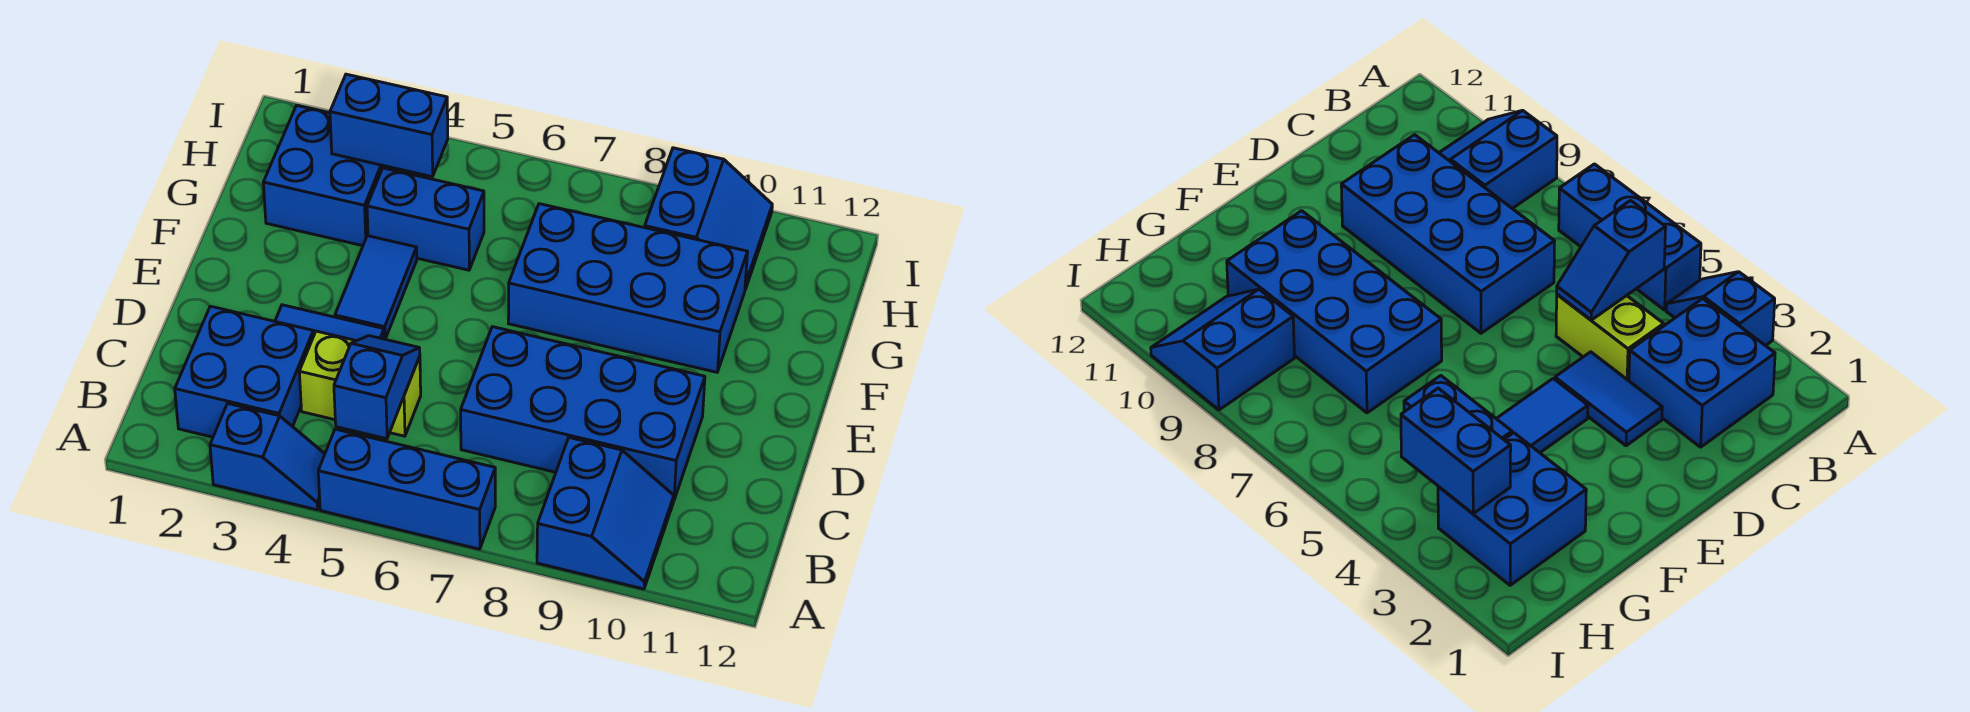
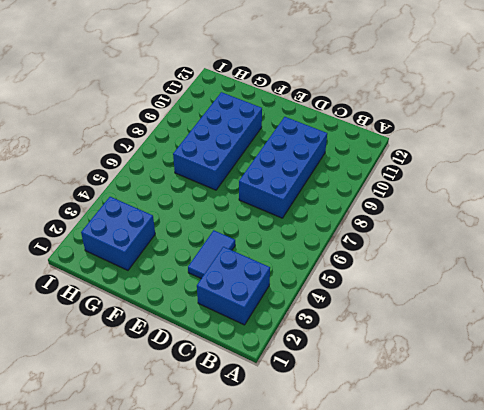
none -> blue 1x2 slope [210,404,325,510]
none -> blue 1x3 brick [318,429,495,549]
none -> blue 2x2 slope [537,438,674,589]

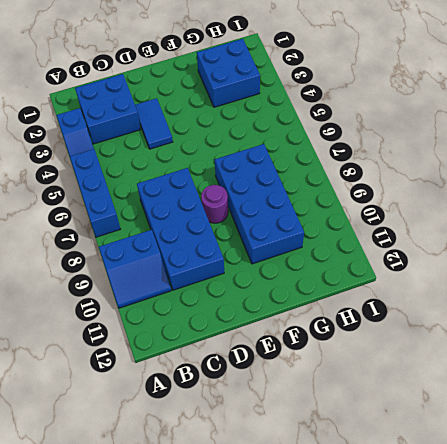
purple 1x1 round brick [201,185,228,223] -> none
none -> lime 1x2 brick [299,331,421,436]
none -> blue 1x2 tile [335,236,417,339]
none -> blue 1x2 brick [367,168,484,270]

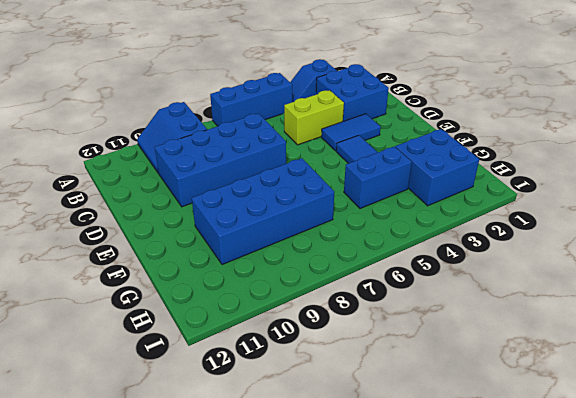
none -> blue 2x2 slope [645,148,772,290]
none -> blue 1x2 slope [334,336,420,439]
none -> blue 1x2 brick [330,74,448,177]

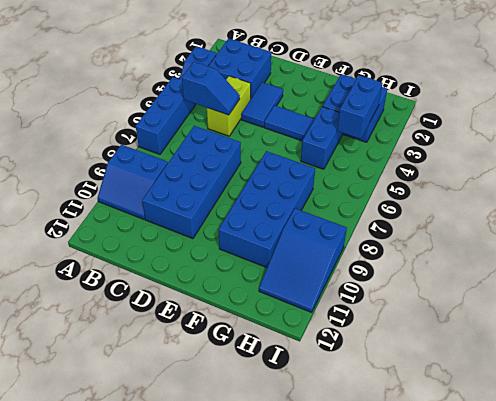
blue 2x3 slope [259,208,347,312] -> blue 2x2 slope [645,148,772,290]

